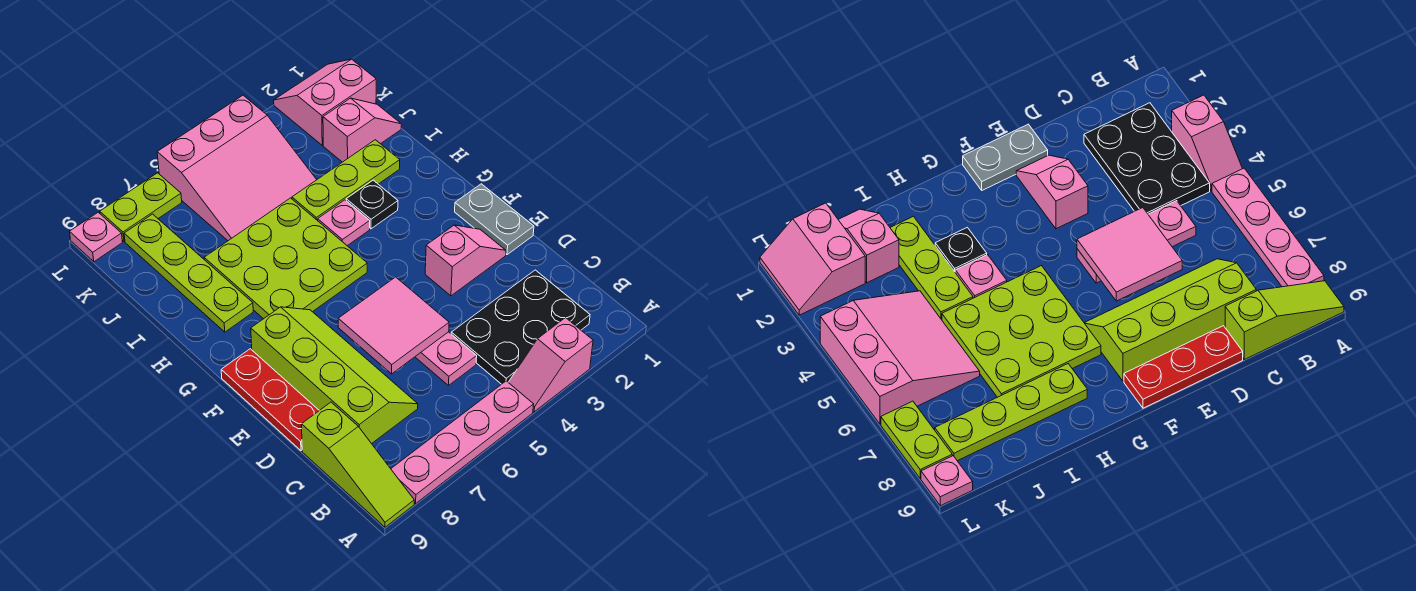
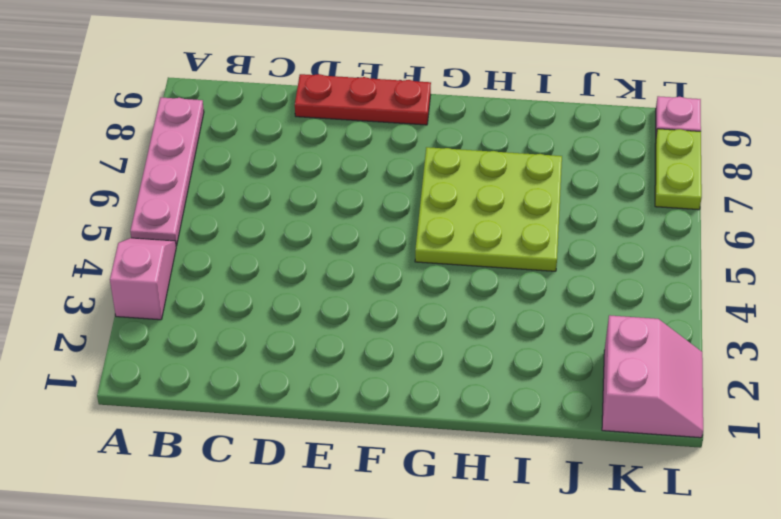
none -> lime 1x3 slope [302,402,414,527]
none -> black 2x3 plate [451,270,590,384]
none -> pink 1x3 plate [415,332,477,385]

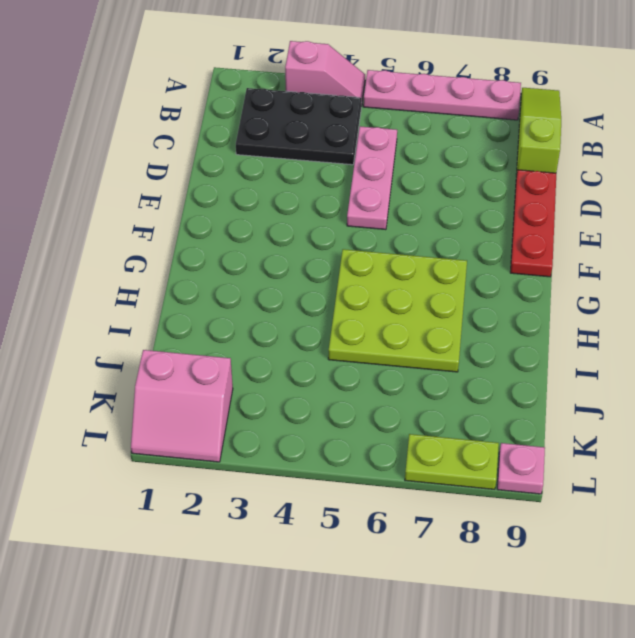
none -> lime 2x4 slope [251,307,418,444]
none -> grey 1x2 plate [455,184,534,255]
none -> pink 1x2 slope [425,225,506,296]

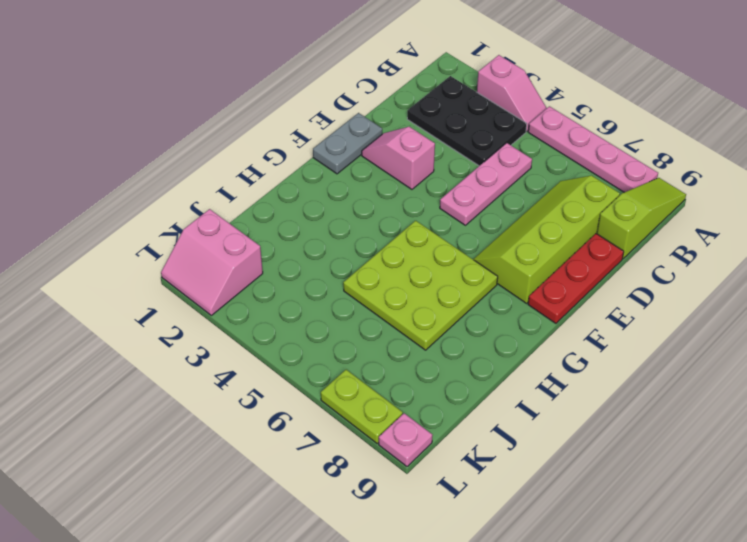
none -> black 1x1 plate [346,180,398,229]
none -> pink 1x1 plate [318,200,370,246]
none -> lime 1x4 plate [124,214,253,332]

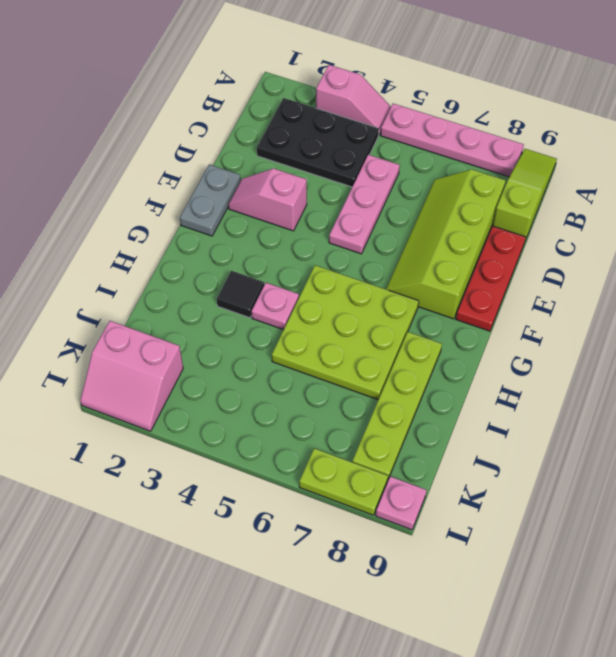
black 1x1 tile [217,271,264,318] -> black 1x1 plate [346,180,398,229]
none -> lime 1x3 plate [292,140,400,221]
none -> pink 1x2 slope [323,98,402,162]
none -> pink 3x3 slope [157,95,317,241]

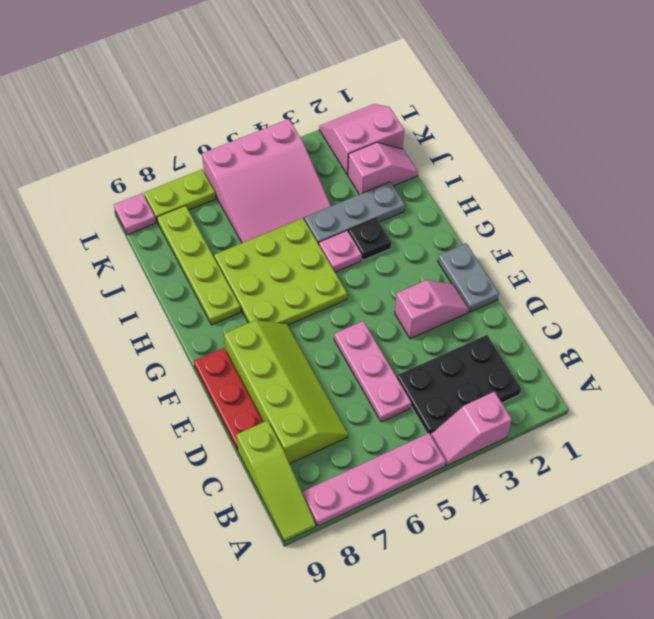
grey 1x3 plate [304,182,405,244] -> lime 1x3 plate [292,140,400,221]
none -> pink 2x2 tile [338,277,449,374]

